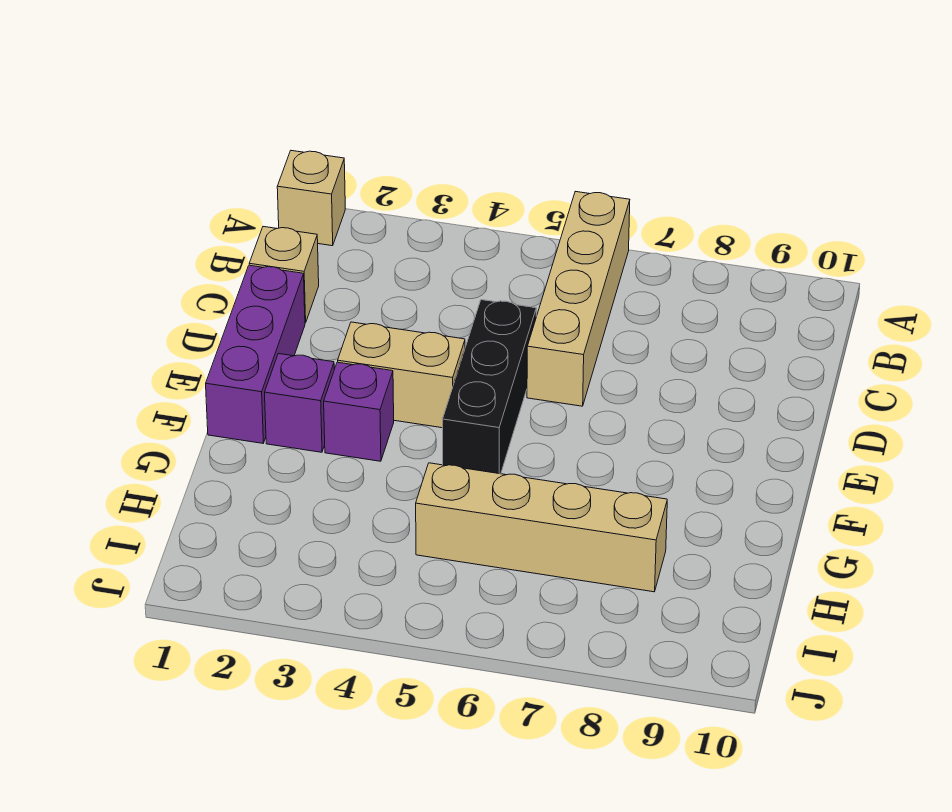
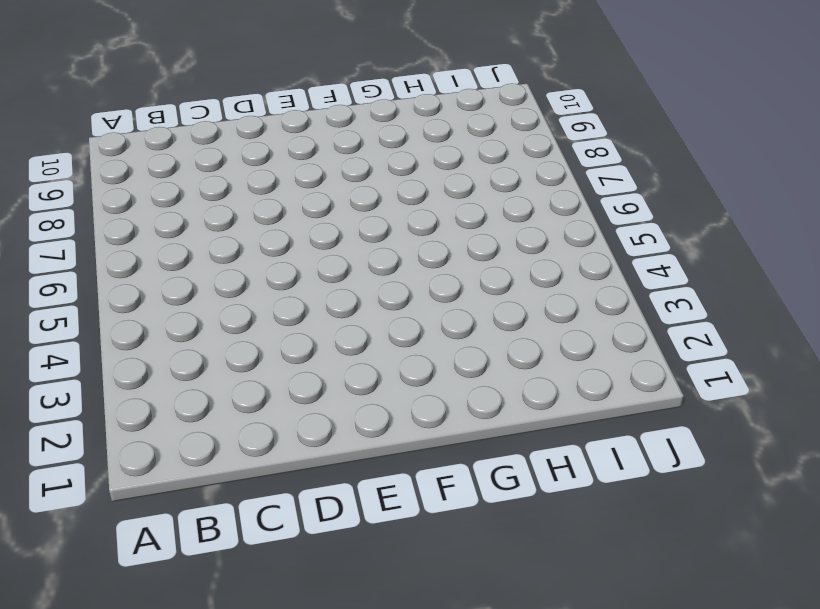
none -> tan 1x1 brick [277,151,345,246]
none -> tan 1x4 brick [527,191,630,406]

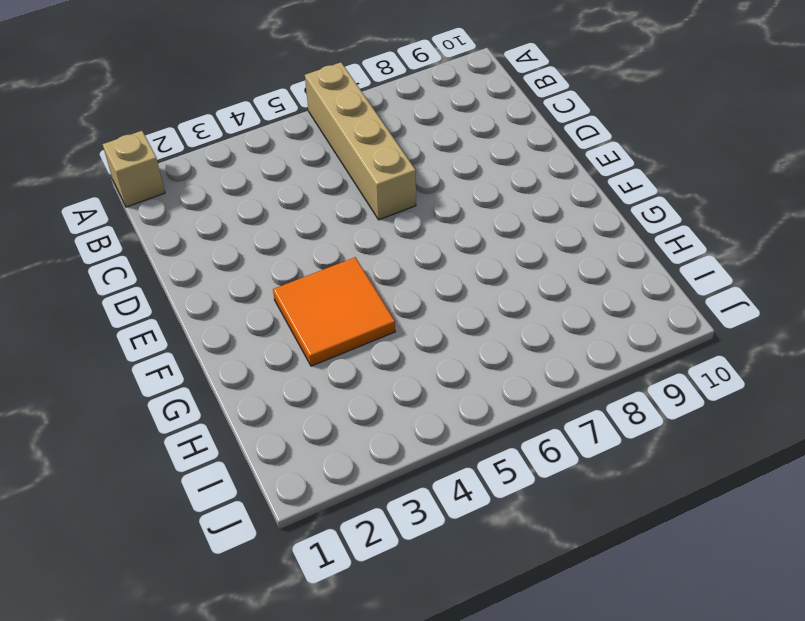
orange 2x2 tile [273,257,395,366] -> purple 1x1 brick [324,362,394,461]
none -> tan 1x1 brick [249,227,319,323]
none -> purple 1x3 brick [206,265,305,443]

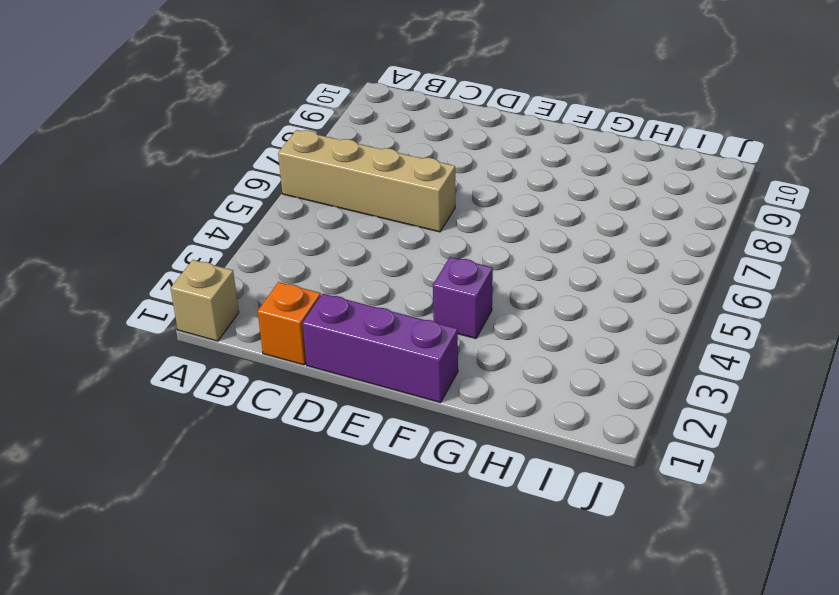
orange 1x1 brick [258,282,321,365] -> tan 1x1 brick [249,227,319,323]
none -> black 1x3 brick [443,300,536,474]
none -> tan 1x2 brick [338,322,465,428]

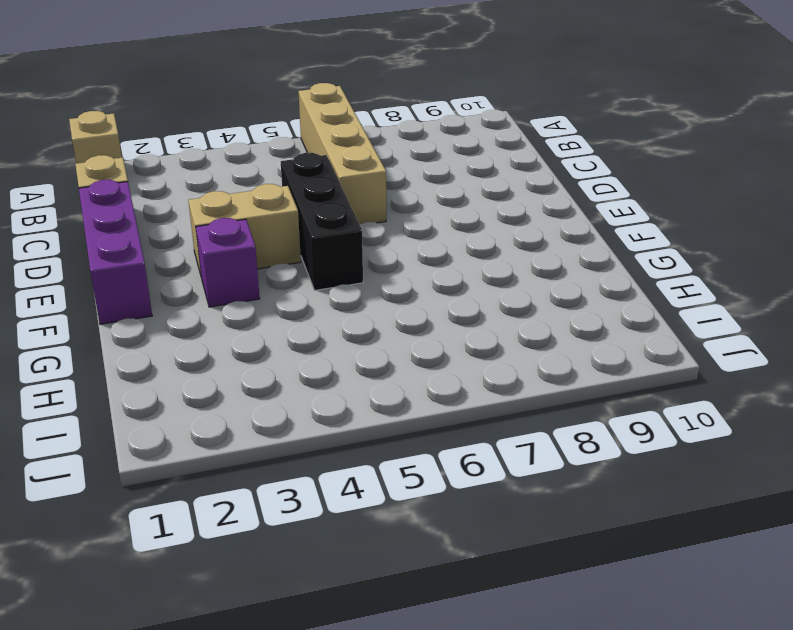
none -> purple 1x1 brick [265,354,334,452]
none -> tan 1x4 brick [416,463,667,592]

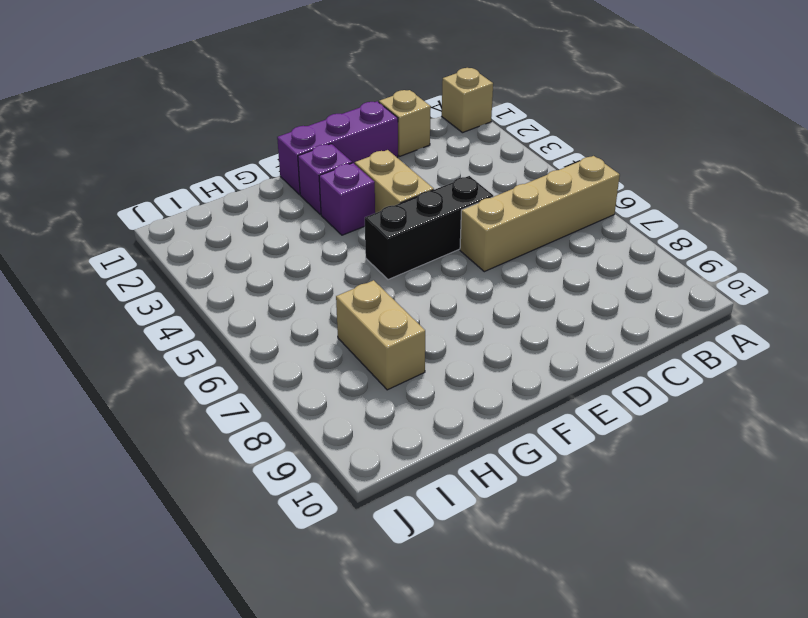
tan 1x2 brick [336,280,425,390] -> tan 1x4 brick [416,463,667,592]

